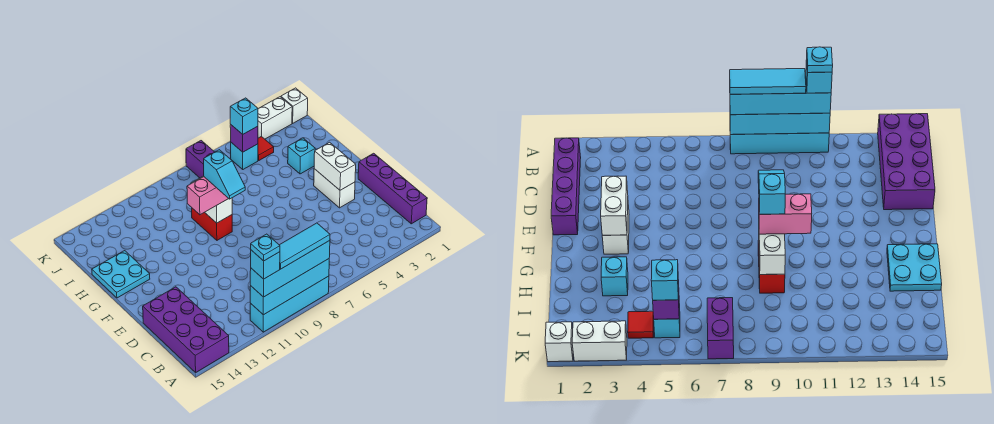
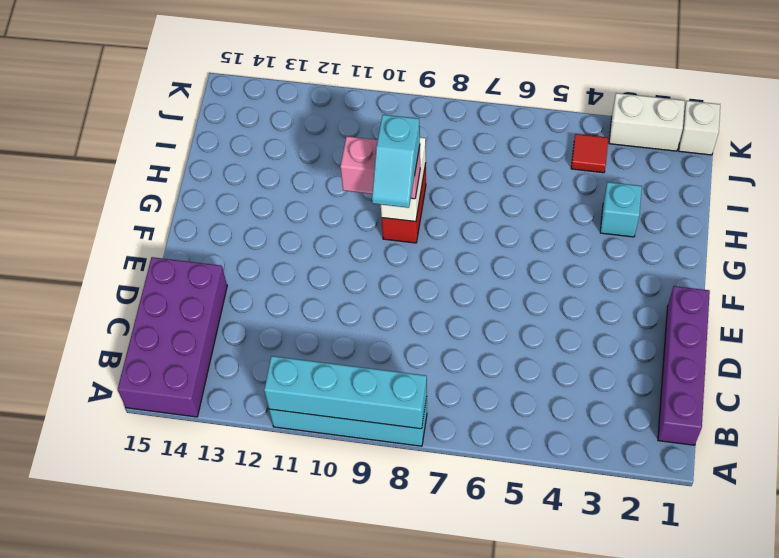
none -> white 1x2 brick [314,169,355,208]
none -> cyan 2x2 plate [92,251,150,298]
none -> cyan 1x1 brick [231,143,258,169]

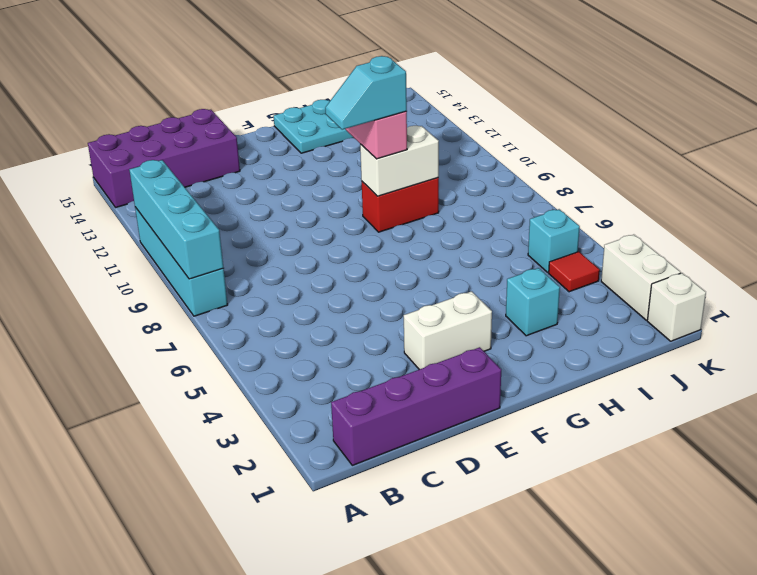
none -> purple 1x2 brick [186,141,214,178]
none -> white 1x2 brick [314,142,356,190]
none -> purple 1x1 brick [230,125,258,152]

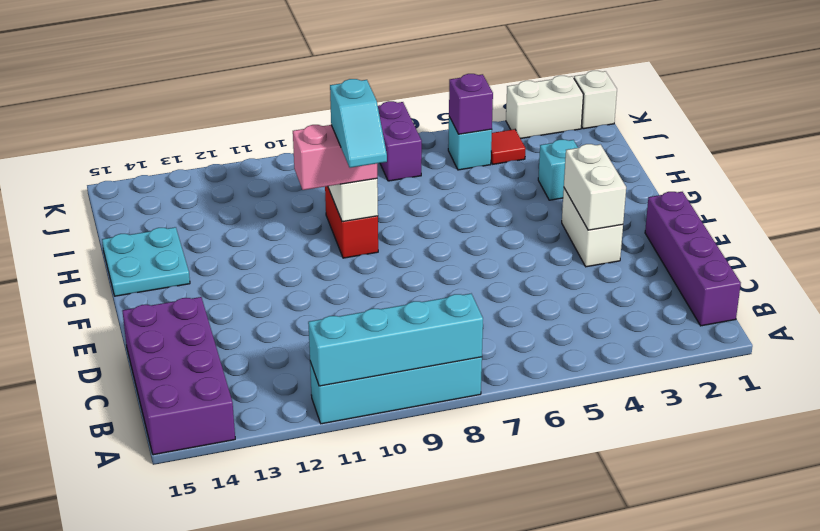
none -> cyan 1x4 brick [250,241,330,297]
none -> cyan 1x1 brick [230,98,258,134]
none -> cyan 1x3 tile [280,223,330,269]

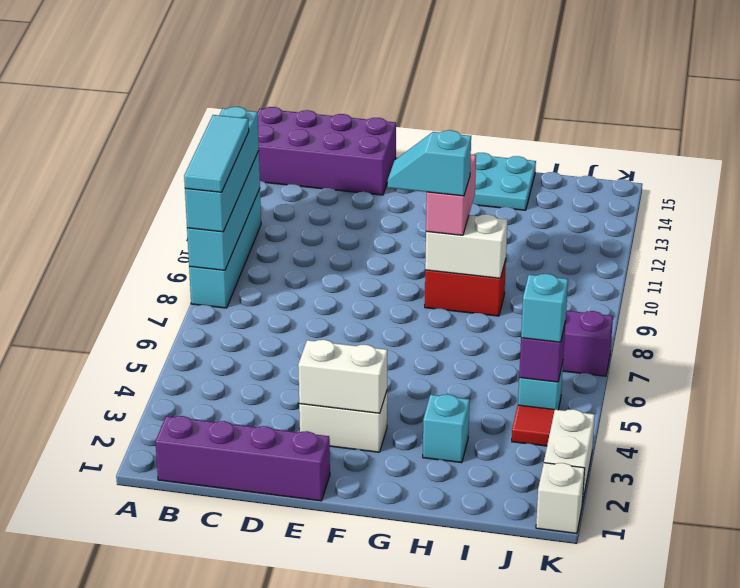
none -> cyan 1x1 brick [251,250,280,279]
none -> cyan 1x1 plate [251,234,280,261]

